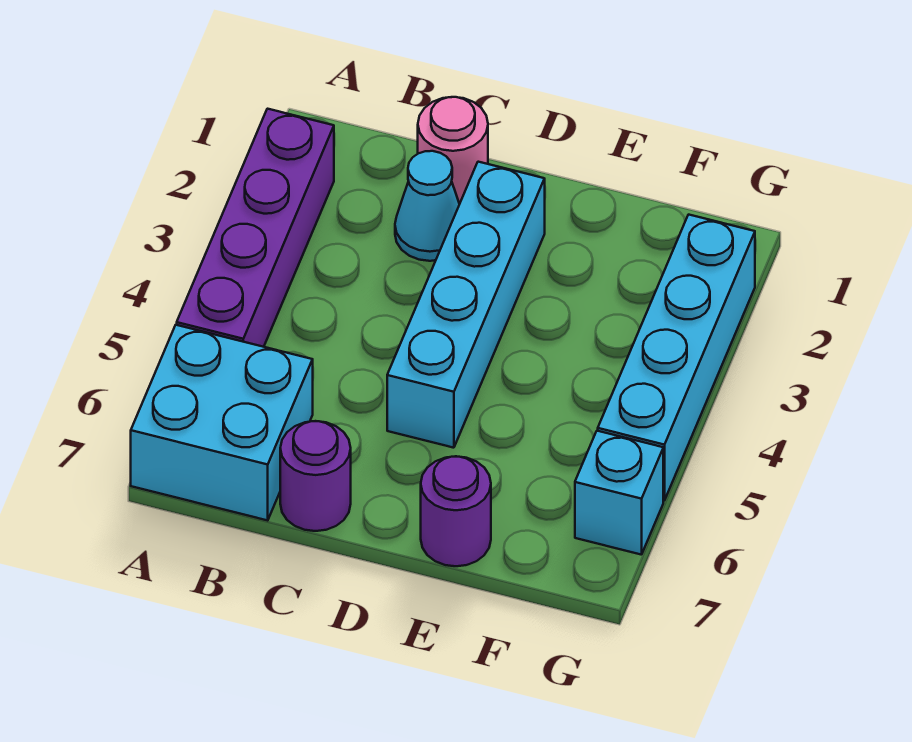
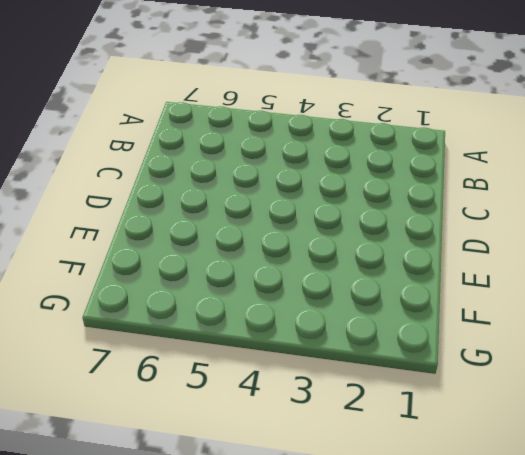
none -> purple 1x4 brick [177,109,334,347]
none -> cyan 2x2 brick [131,325,313,520]

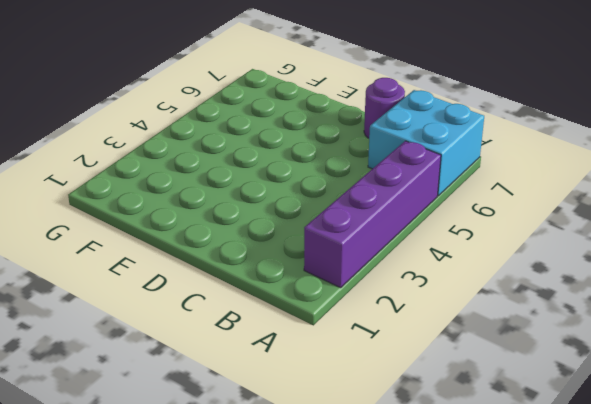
none -> pink 1x1 round brick [418,97,488,204]
none -> cyan 1x1 cone [395,151,460,261]

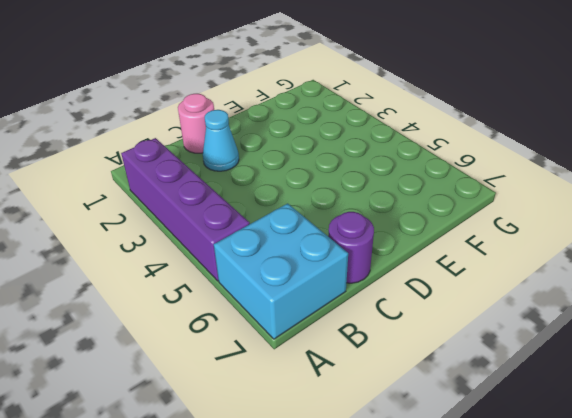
none -> cyan 1x4 brick [387,162,545,448]
none -> purple 1x1 round brick [421,456,491,566]

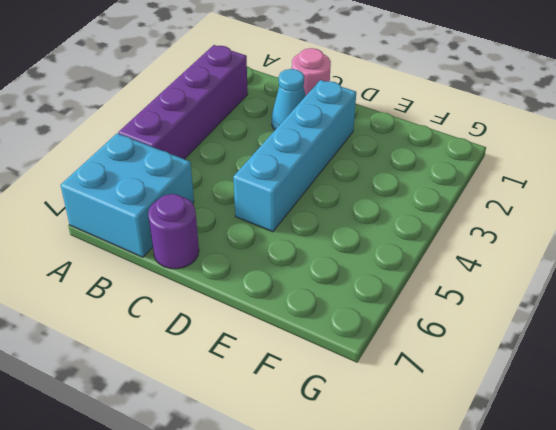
none -> purple 1x1 round brick [421,456,491,566]
none -> cyan 1x4 brick [598,215,755,500]

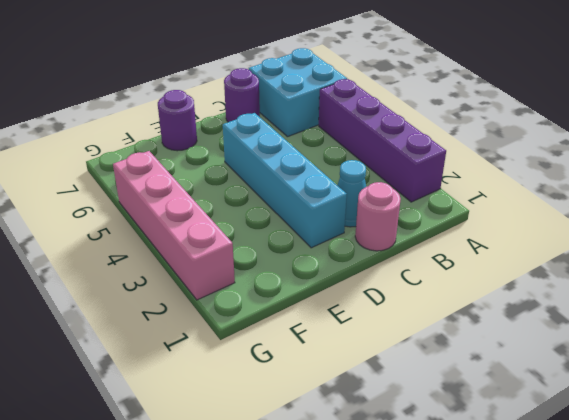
pink 1x4 brick [113,151,235,300] -> cyan 1x4 brick [598,215,755,500]
none -> cyan 1x1 brick [575,431,663,555]

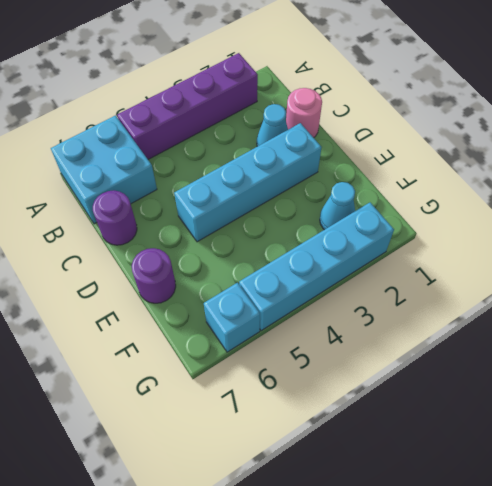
cyan 1x1 cone [320,182,355,230] -> none

